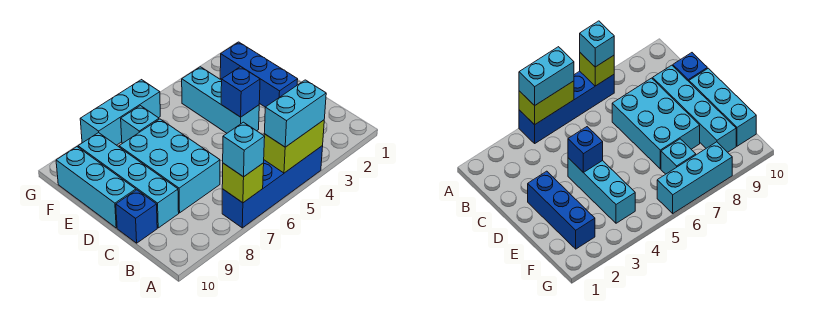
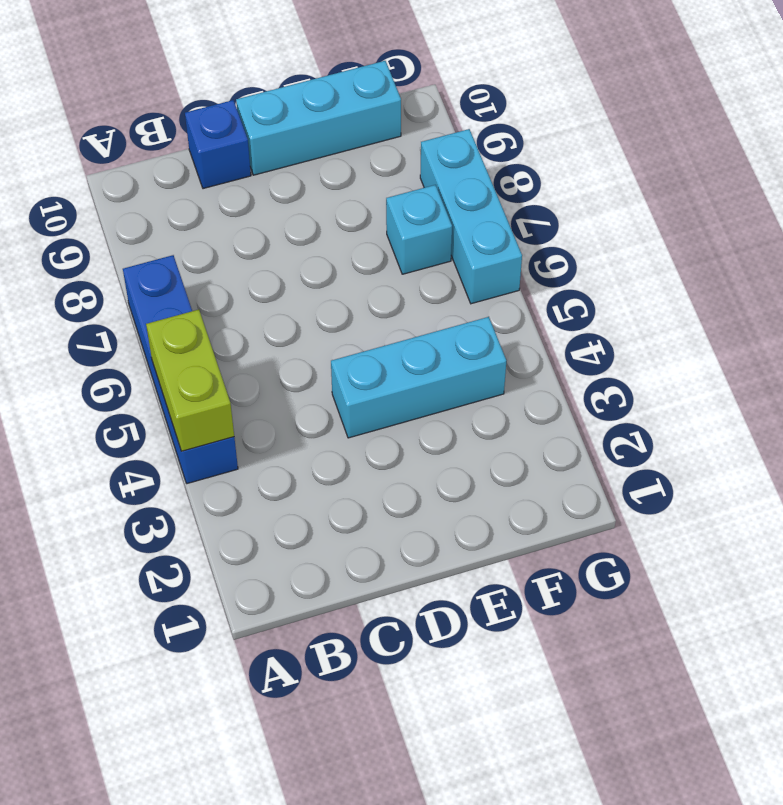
none -> cyan 2x3 brick [119,119,220,213]
none -> cyan 1x4 brick [78,133,179,228]
none -> blue 1x3 brick [220,42,298,107]

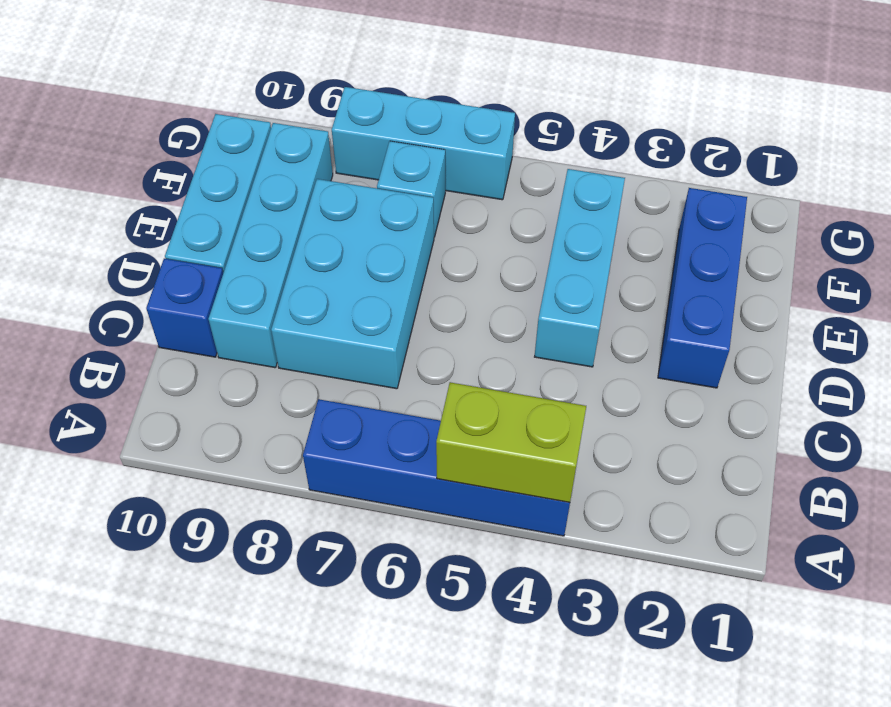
none -> lime 1x1 brick [222,163,264,203]
none -> blue 1x1 brick [221,67,260,117]
none -> cyan 1x2 brick [264,80,326,147]

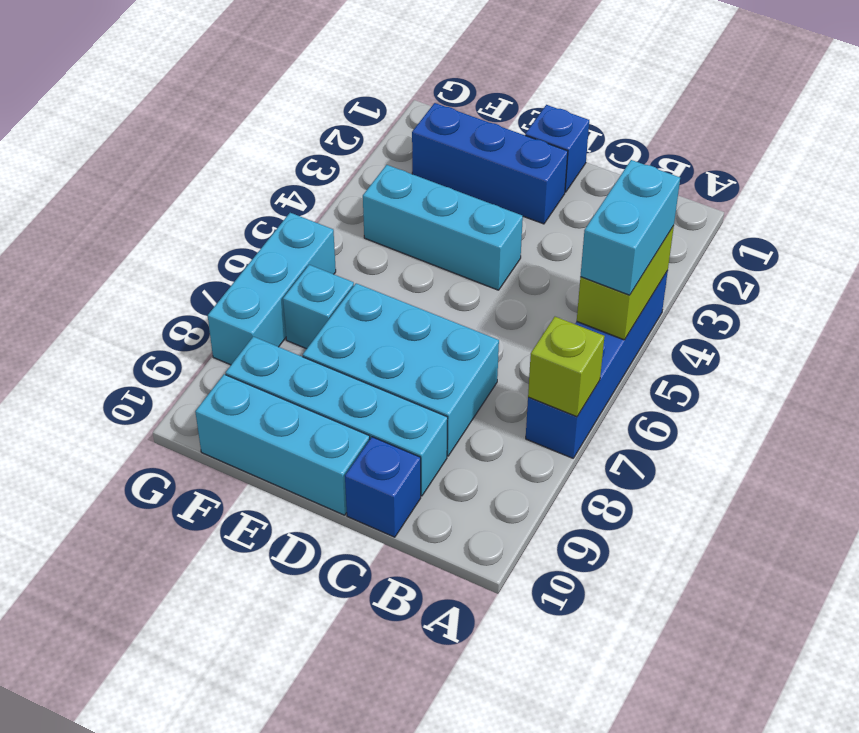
blue 1x1 brick [525,105,589,192] -> blue 1x1 brick moved to [221,67,260,117]
none -> cyan 1x1 brick [223,122,265,177]

